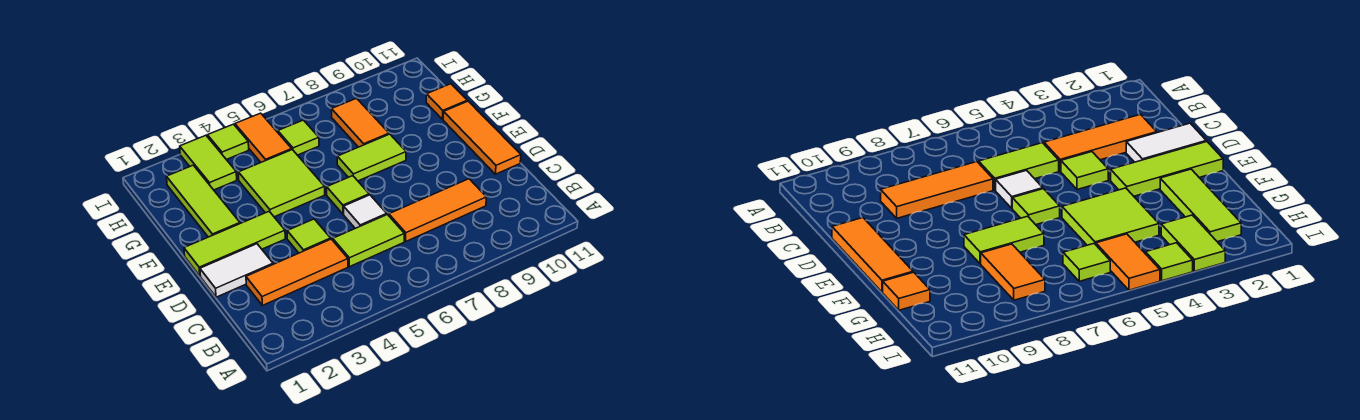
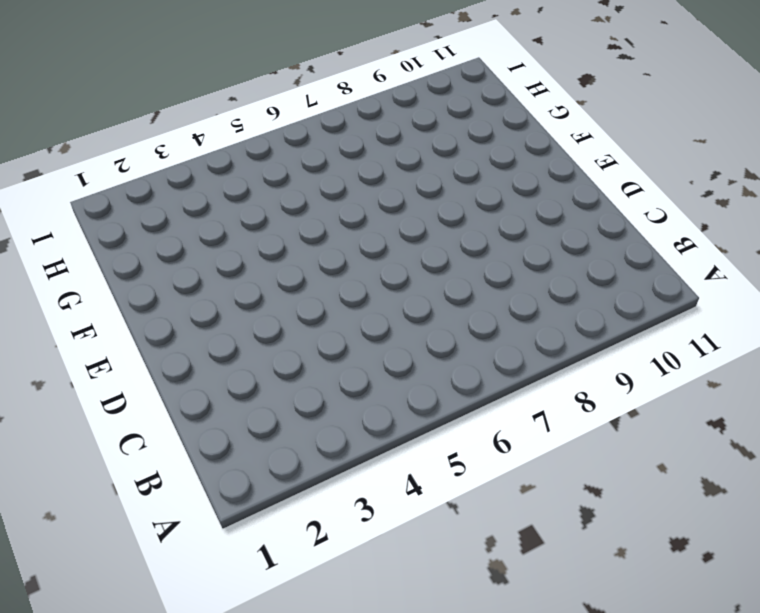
none -> orange 1x3 tile [246,239,348,305]
none -> lime 1x2 tile [333,215,404,267]
none -> orange 1x3 tile [389,179,486,241]

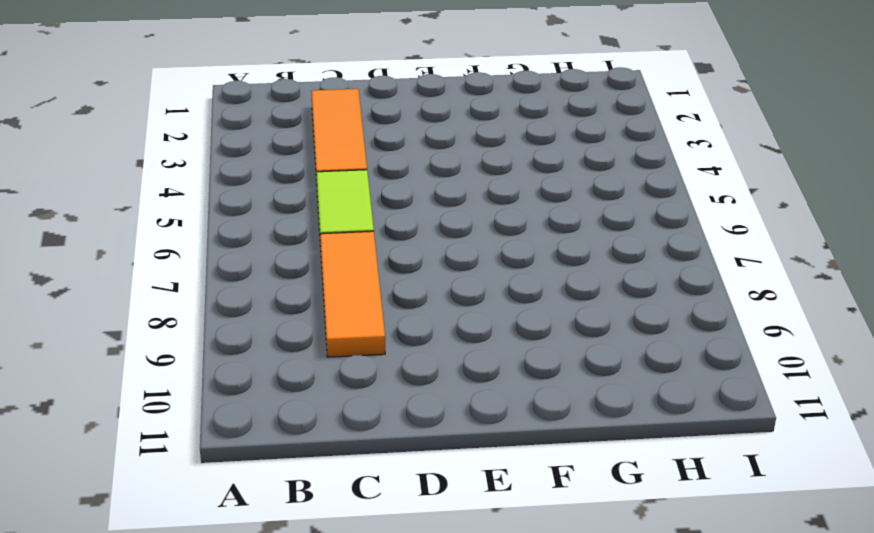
none -> white 1x2 tile [200,244,273,297]
none -> lime 1x1 tile [287,219,331,253]
none -> white 1x1 tile [344,195,387,228]

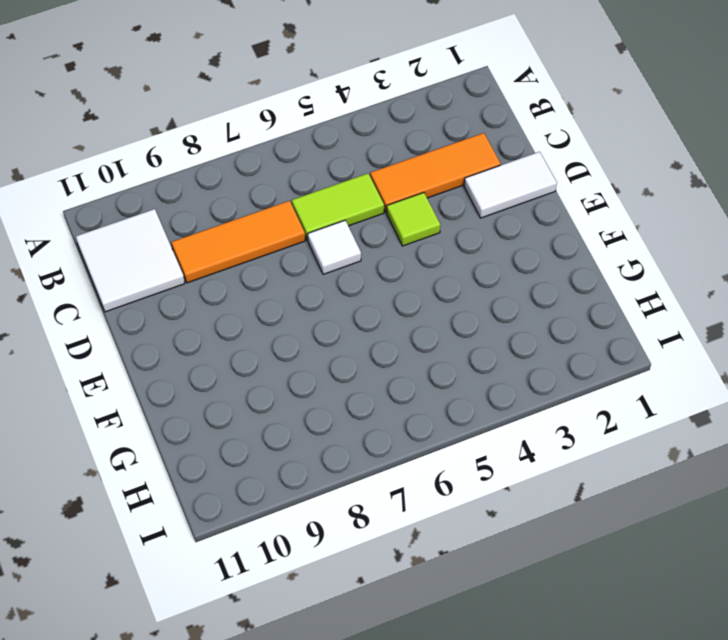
white 2x2 tile [76,209,185,312] -> none
none -> orange 1x3 tile [443,101,521,174]
none -> lime 1x3 tile [184,212,285,276]
none -> lime 1x1 tile [327,176,369,214]

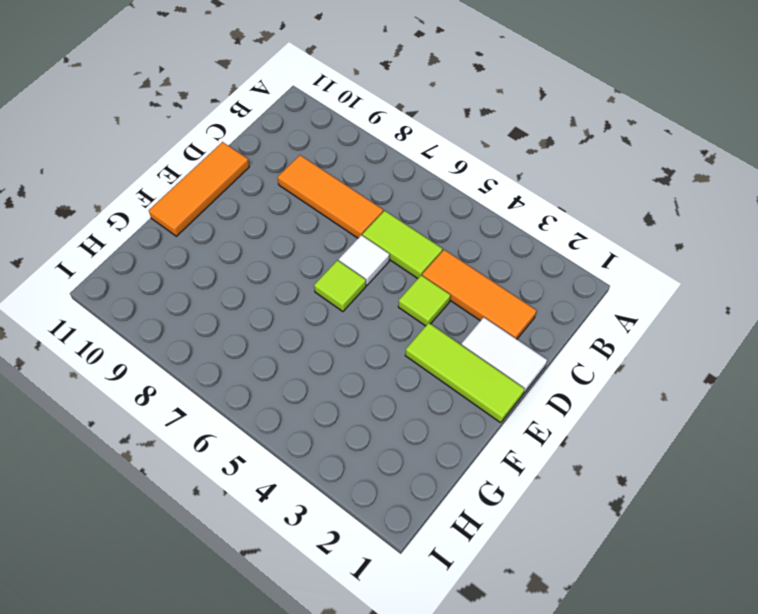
none -> lime 1x3 tile [167,165,240,237]
none -> lime 2x2 tile [238,150,325,217]
none -> lime 1x2 tile [337,134,406,181]

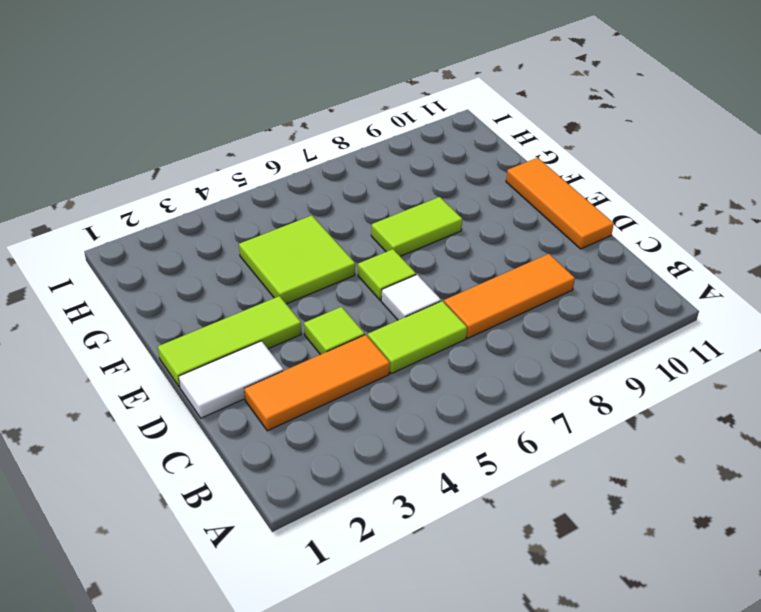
none -> lime 1x3 tile [167,165,240,237]
none -> orange 1x2 tile [331,98,389,147]
none -> orange 1x1 tile [426,84,467,119]

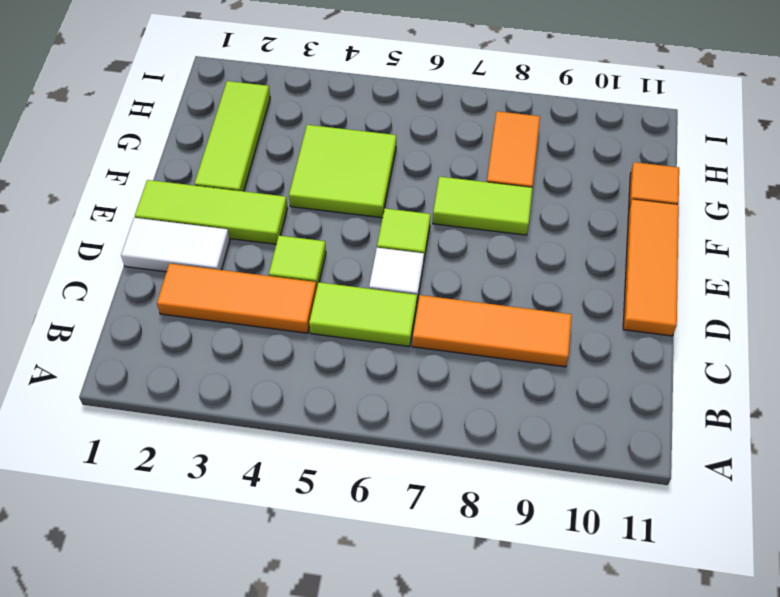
none -> lime 1x2 tile [180,135,237,190]
none -> orange 1x2 tile [235,113,292,162]
none -> lime 1x1 tile [278,120,319,155]

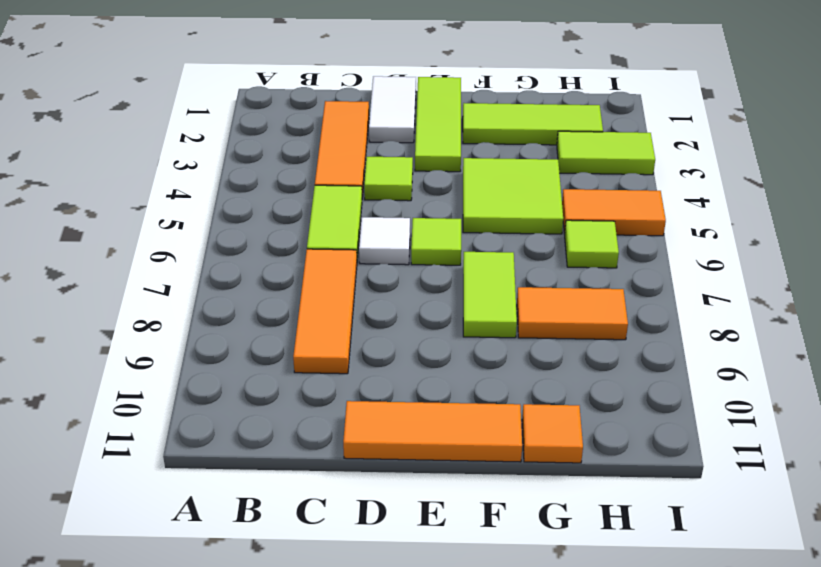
none -> lime 1x1 tile [207,124,249,160]

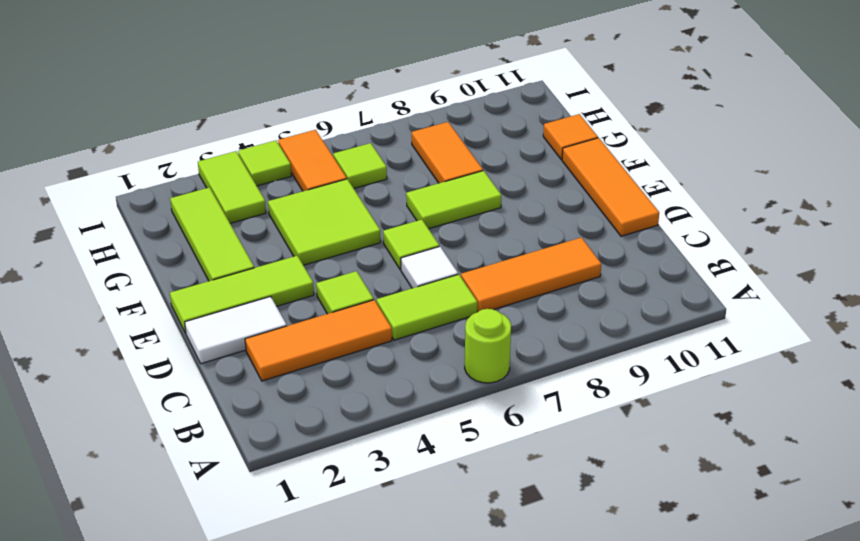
lime 1x1 round brick [465,309,511,383] -> none

